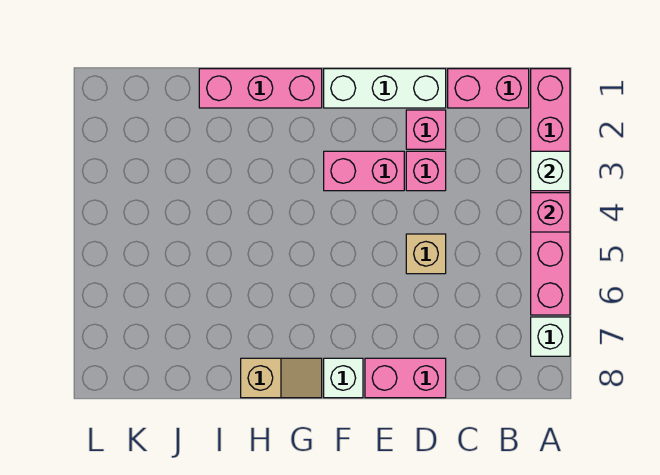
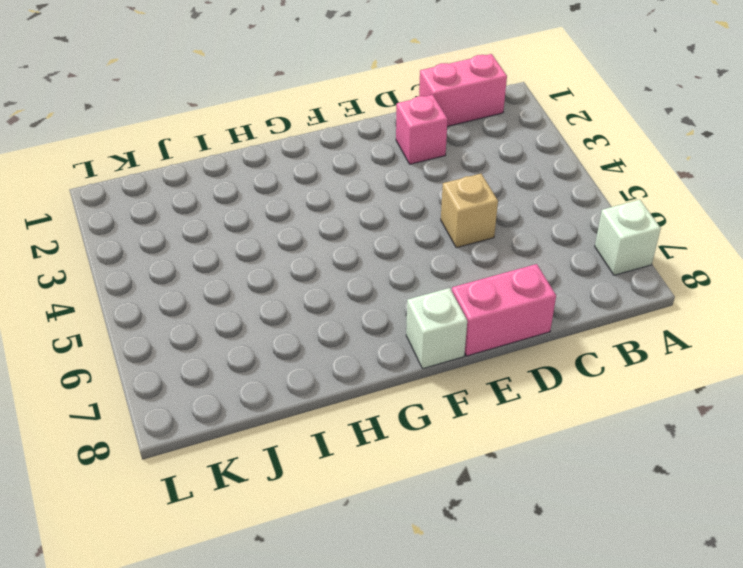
none -> pink 1x6 brick [531,69,570,315]
none -> white 1x3 brick [324,69,446,108]
none -> pink 1x1 brick [406,151,446,191]

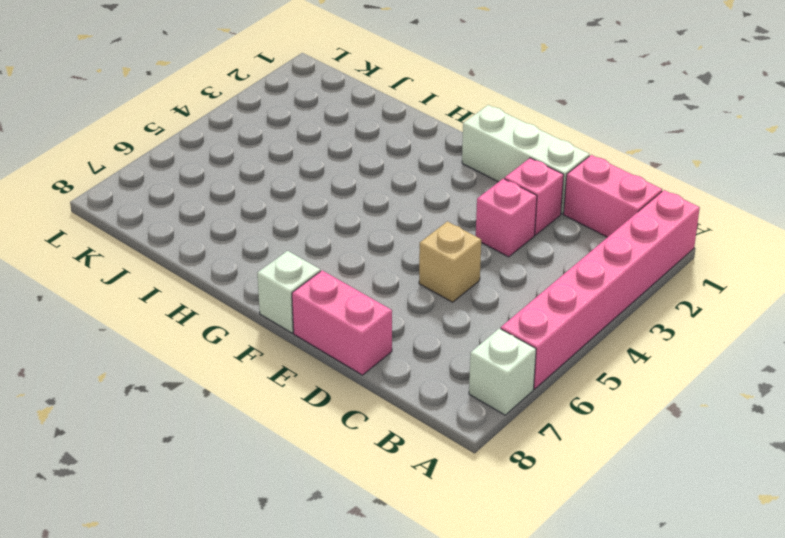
none -> pink 1x2 brick [324,151,404,191]
none -> pink 1x3 brick [199,69,322,108]
none -> tan 1x2 slope [241,358,322,398]

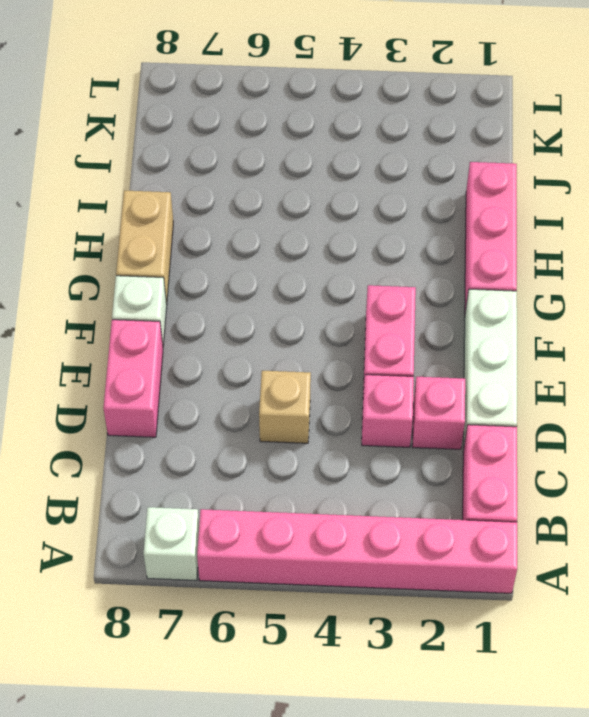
tan 1x2 brick [116,190,173,305] -> tan 1x2 slope [241,358,322,398]
none -> white 1x1 brick [531,151,570,191]
none -> pink 1x1 brick [531,193,570,232]

